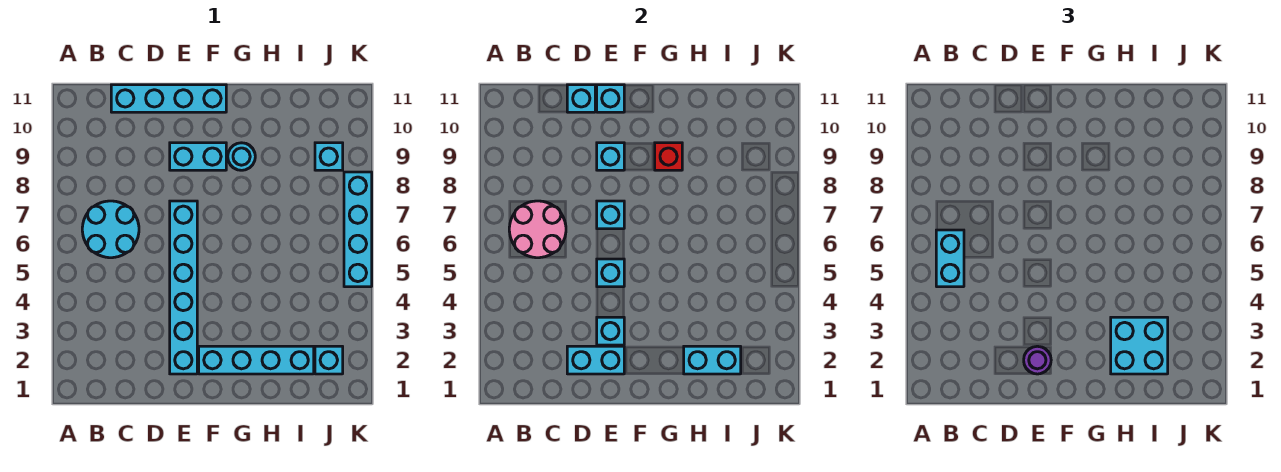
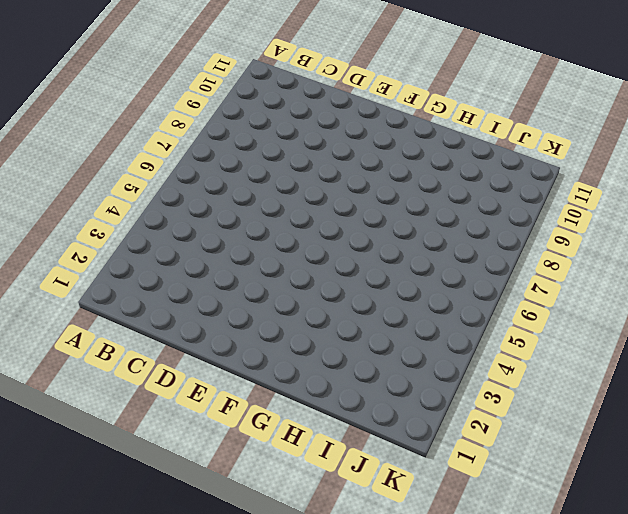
none -> cyan 2x2 round brick [82,201,139,258]
none -> cyan 1x4 brick [111,85,226,112]
none -> cyan 1x6 brick [170,201,197,374]

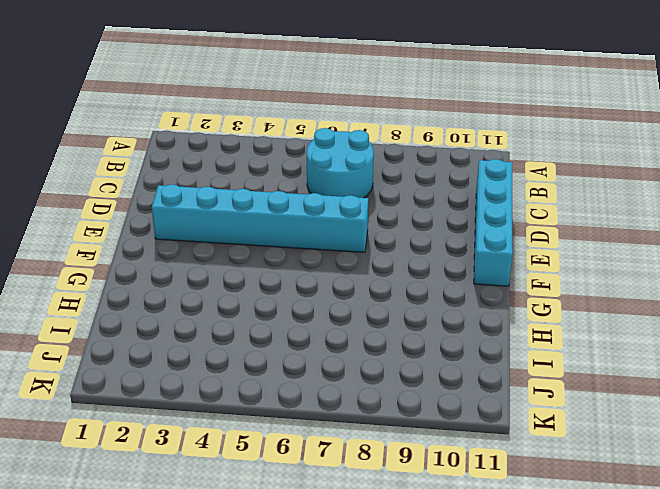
none -> cyan 1x2 brick [170,143,226,170]
none -> cyan 1x4 brick [199,346,314,374]
none -> cyan 1x1 round brick [228,143,255,170]

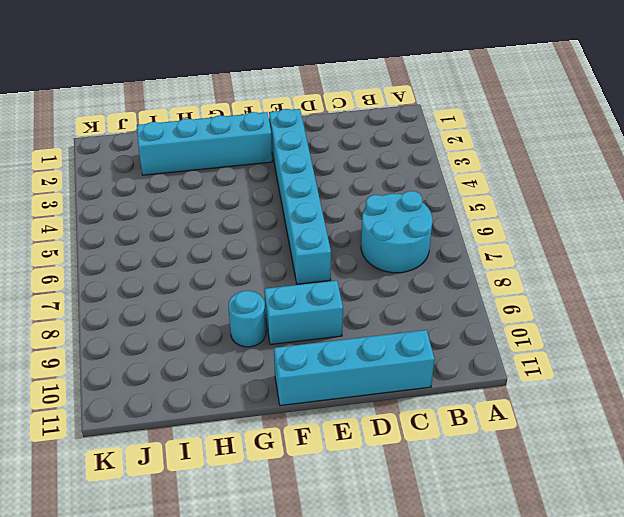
none -> cyan 1x1 brick [315,346,343,374]
none -> cyan 1x1 brick [315,143,343,170]
none -> cyan 1x4 brick [344,172,372,287]

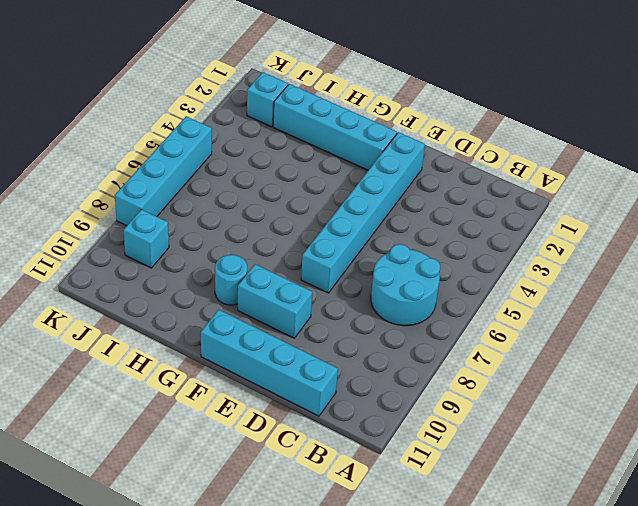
none -> pink 2x2 round brick [509,201,566,258]
none -> cyan 1x2 brick [567,346,624,374]
none -> cyan 1x1 brick [567,85,595,112]

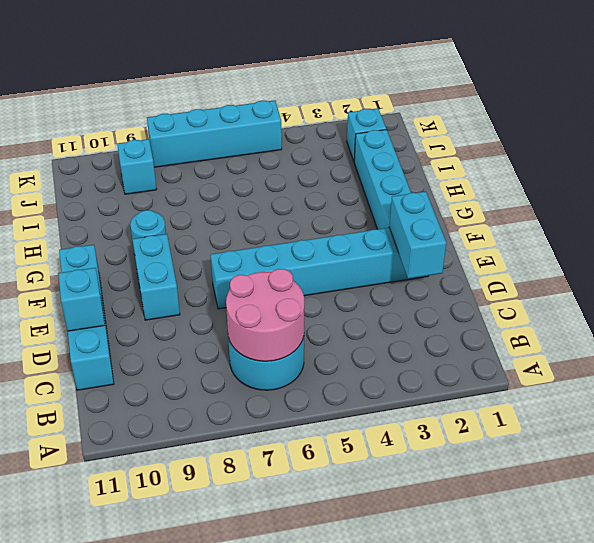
none -> cyan 1x1 brick [597,317,624,345]
none -> cyan 1x1 brick [597,259,624,287]
none -> cyan 1x1 brick [597,201,624,229]

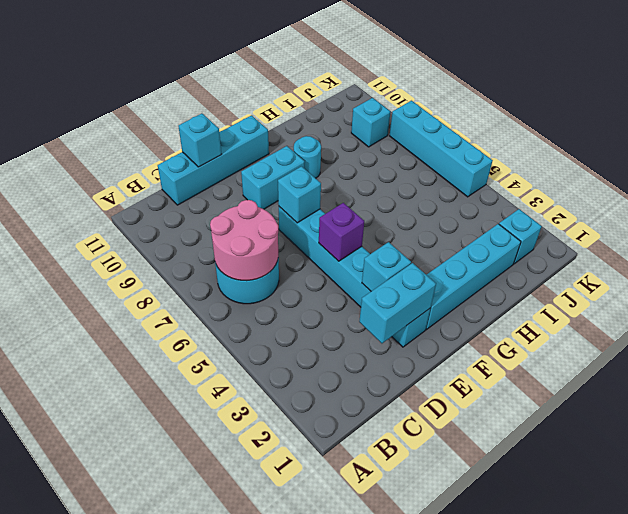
purple 1x1 brick [319,203,364,261] -> cyan 1x1 brick [597,259,624,287]
none -> cyan 1x1 brick [597,143,624,170]
none -> cyan 1x1 brick [597,85,624,112]
none -> red 1x1 brick [655,143,682,170]

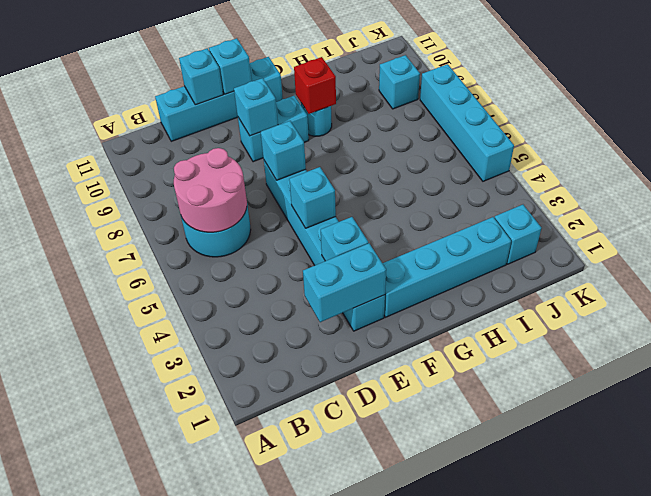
none -> cyan 1x2 brick [684,346,741,374]
none -> cyan 1x2 brick [936,230,964,287]
none -> purple 1x1 round brick [1024,346,1051,374]

